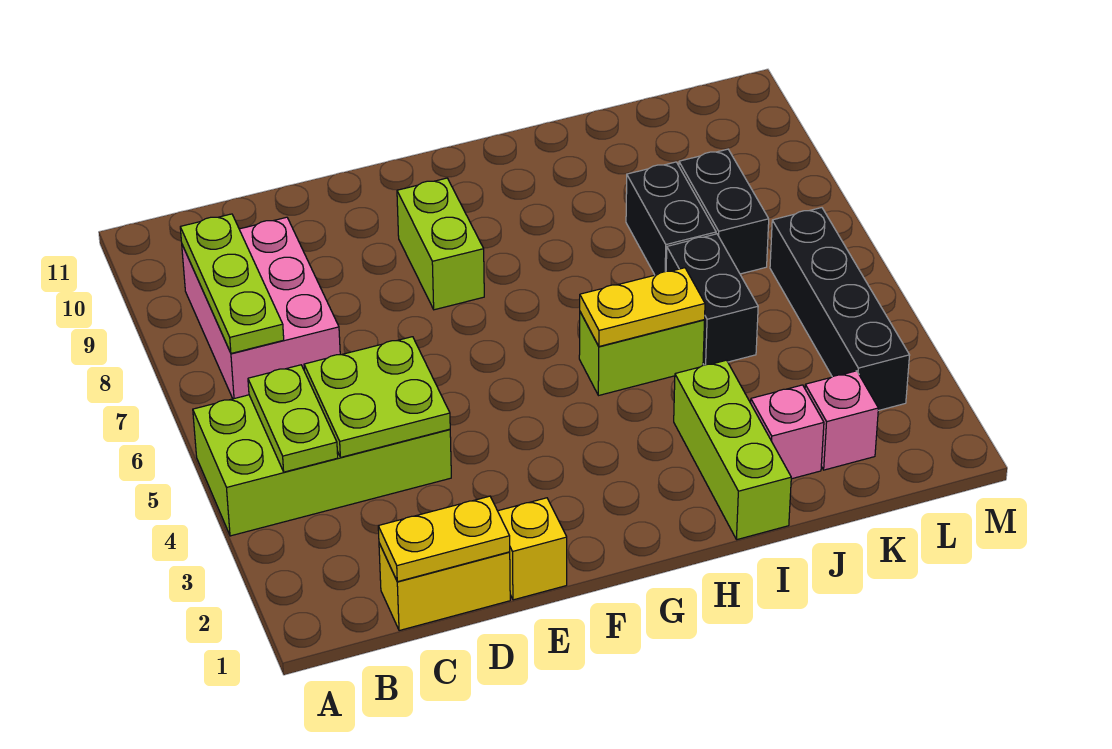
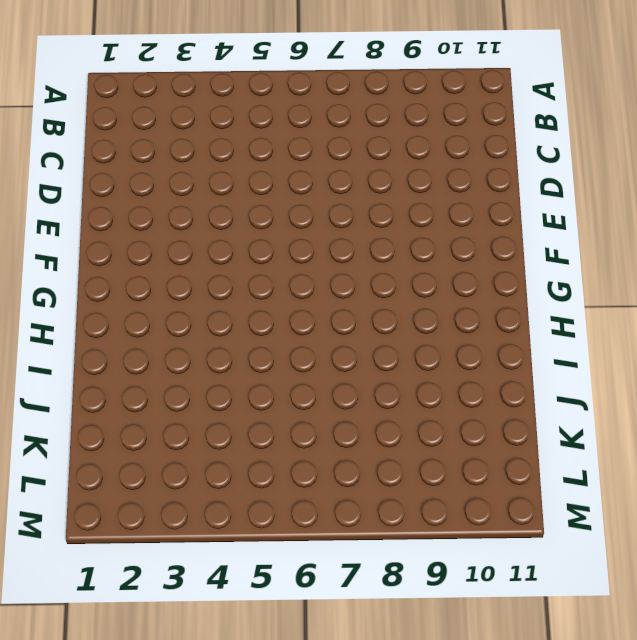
none -> lime 2x4 brick [193,395,451,536]
none -> pink 2x3 brick [182,217,340,399]
none -> yellow 1x2 brick [379,543,510,631]

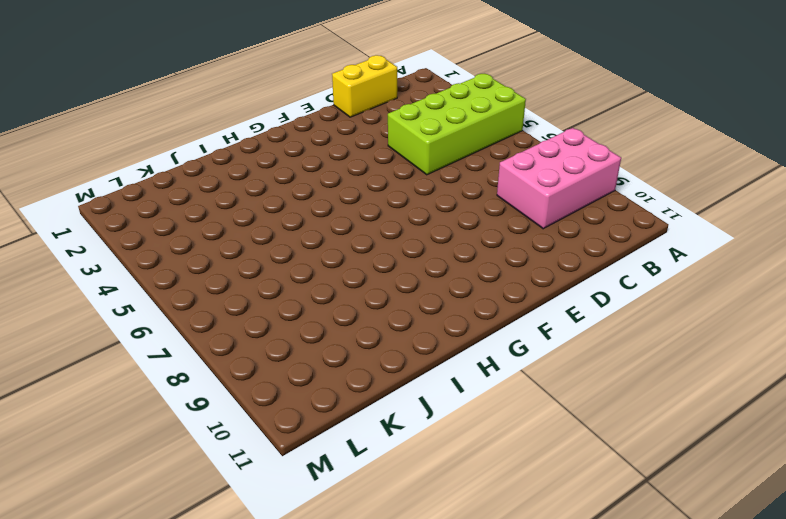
pink 2x3 brick [497,128,621,229] -> pink 2x3 brick turned to [182,217,340,399]
none -> yellow 1x1 brick [498,498,567,600]
none -> lime 1x2 brick [397,178,484,310]
none -> lime 1x2 brick [579,312,705,396]

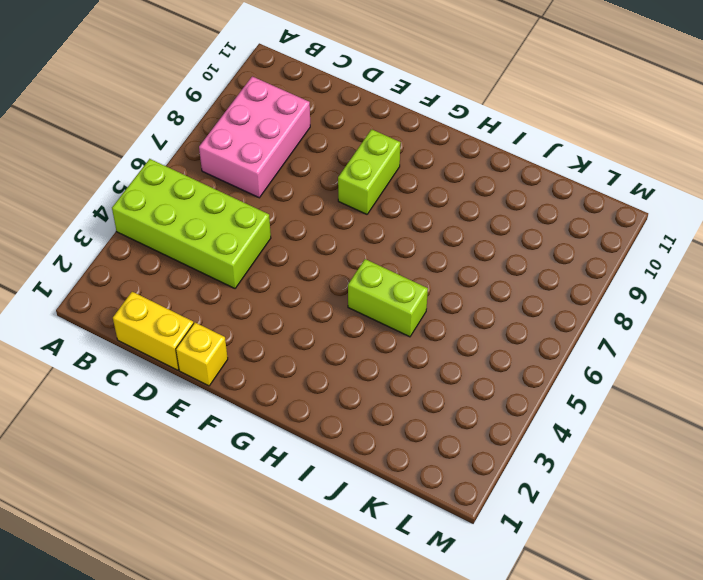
none -> lime 1x3 brick [674,360,791,540]
none -> pink 1x1 brick [751,385,824,479]
none -> black 1x2 brick [666,234,758,365]

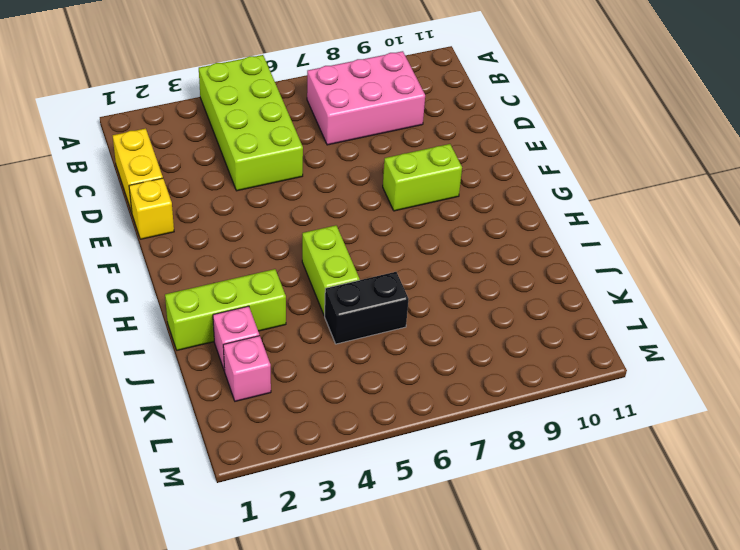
none -> black 1x2 brick [626,162,716,275]
none -> black 1x2 brick [679,149,769,274]
none -> black 1x4 brick [770,208,910,411]

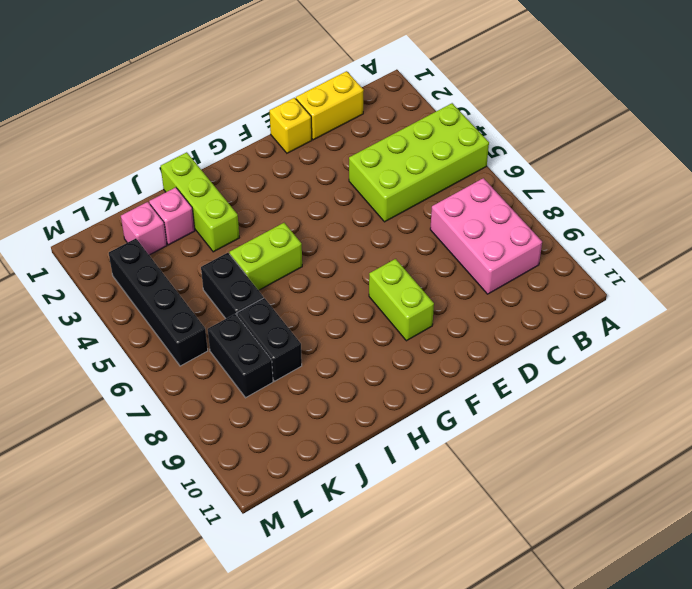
none -> lime 1x2 plate [248,365,338,472]
none -> lime 1x3 plate [180,214,284,353]
none -> yellow 1x2 plate [378,496,510,582]

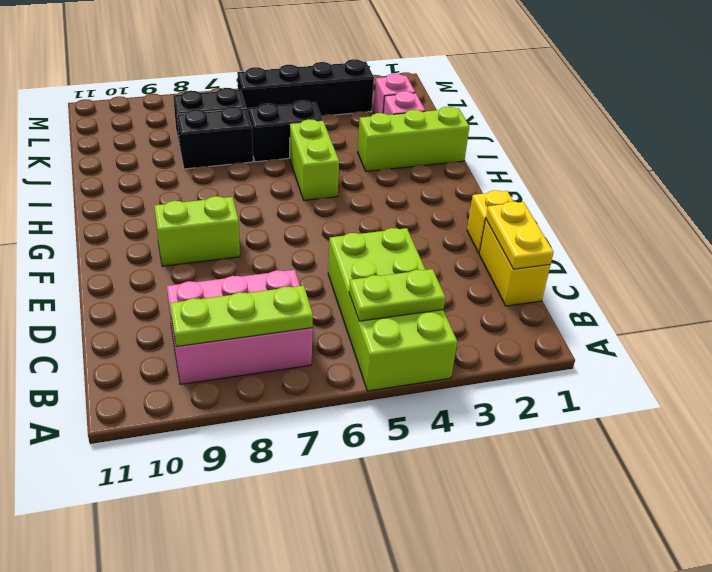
none -> lime 2x2 plate [304,337,450,457]
none -> yellow 1x2 plate [580,268,705,346]

